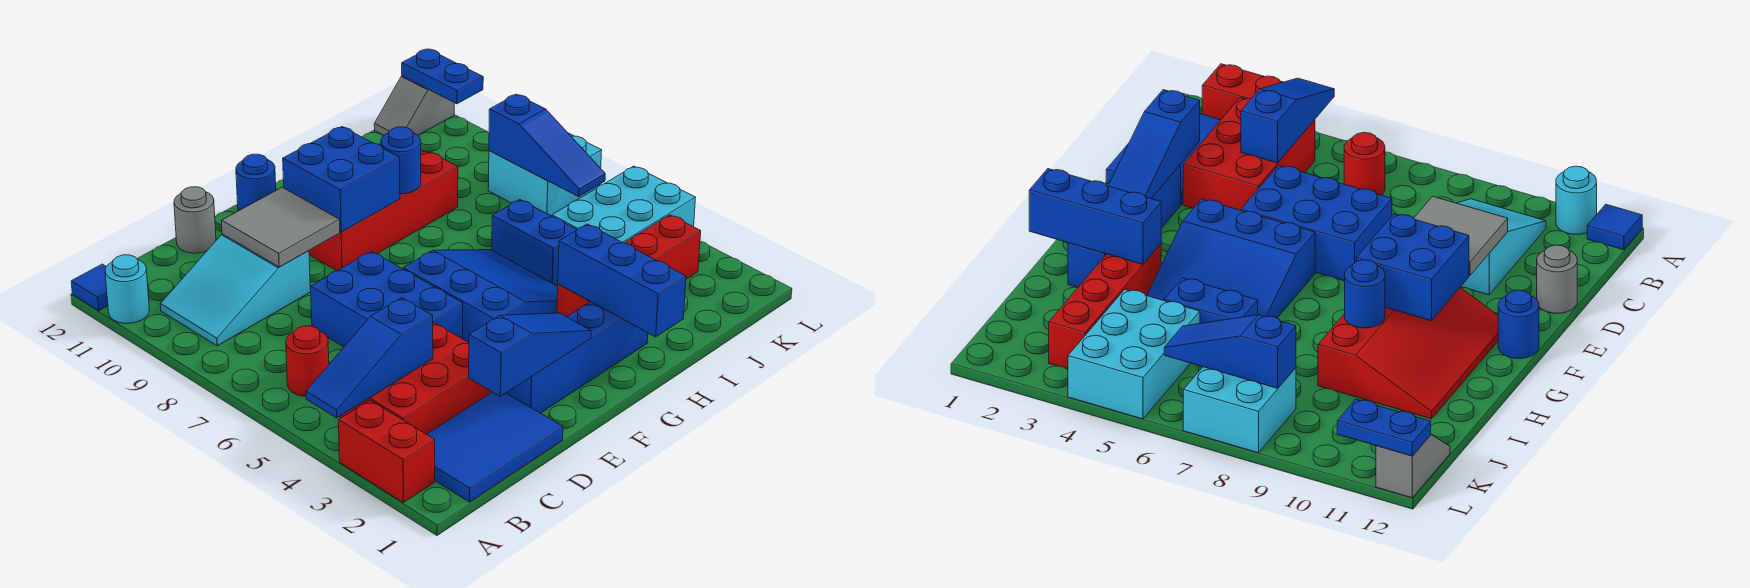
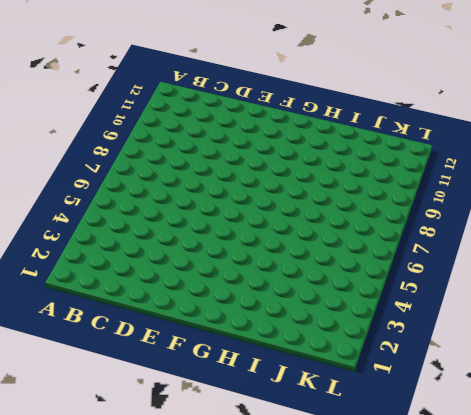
none -> red 1x2 brick [339,400,435,503]
none -> cyan 1x1 round brick [105,255,149,323]
none -> blue 1x1 tile [71,264,108,310]

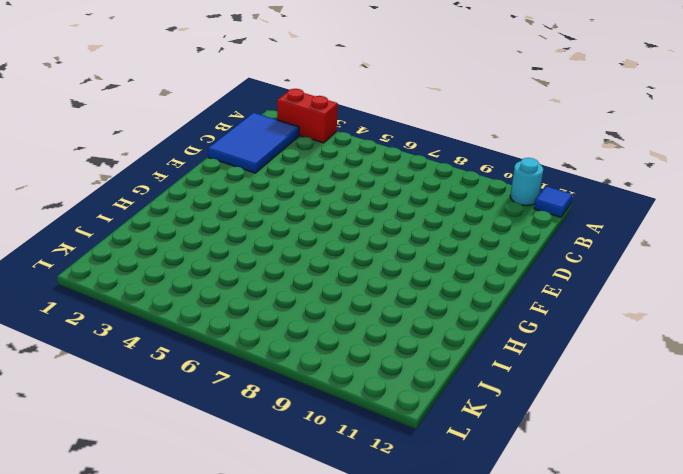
none -> red 2x3 brick [340,323,492,434]
none -> red 1x1 round brick [286,326,329,396]
none -> cyan 2x3 slope [160,234,310,346]

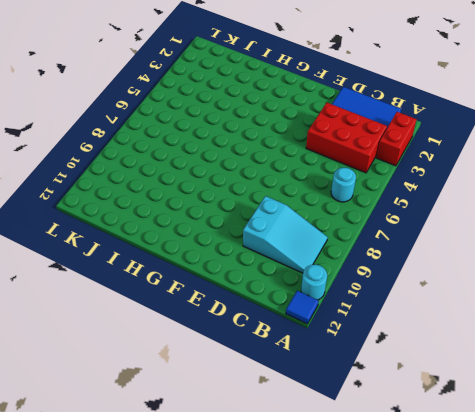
cyan 1x1 round brick [331,168,356,202] -> red 1x1 round brick [286,326,329,396]
none -> blue 2x3 brick [311,251,463,347]
none -> grey 1x1 round brick [174,187,216,253]
none -> blue 1x4 brick [507,302,648,413]

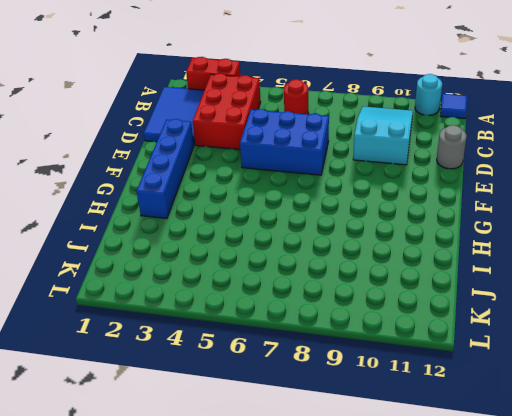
none -> blue 3x3 slope [403,250,558,343]
none -> red 3x4 slope [309,151,458,271]
none -> blue 1x1 round brick [236,154,276,211]

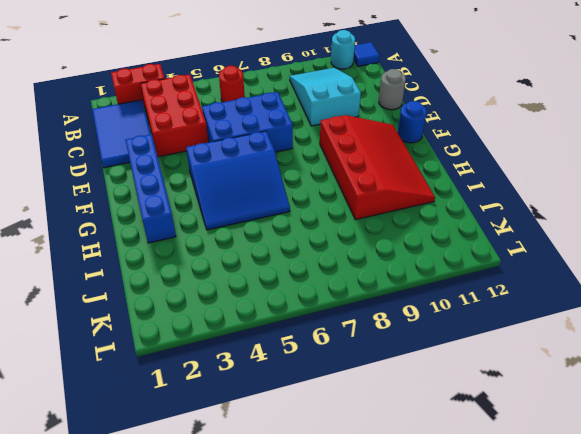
none -> red 1x4 brick [557,215,701,317]
none -> blue 1x2 brick [492,199,577,286]
none -> cyan 2x3 brick [552,166,695,243]

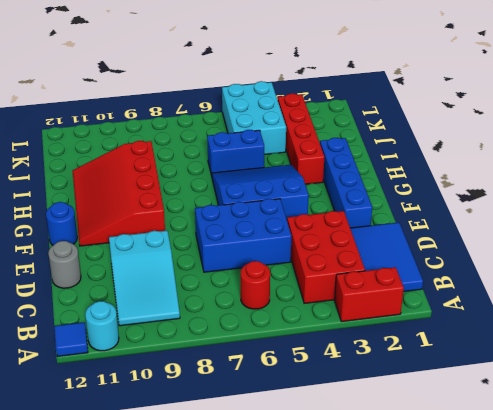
none -> cyan 2x2 brick [488,133,602,216]
none -> grey 1x2 slope [374,76,455,135]
none -> blue 1x3 slope [306,298,433,418]

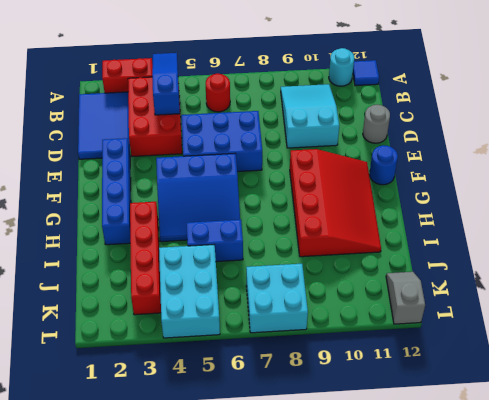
none -> blue 1x3 slope [469,313,591,396]
none -> grey 2x2 tile [221,187,340,267]
none -> blue 2x2 brick [283,127,400,232]

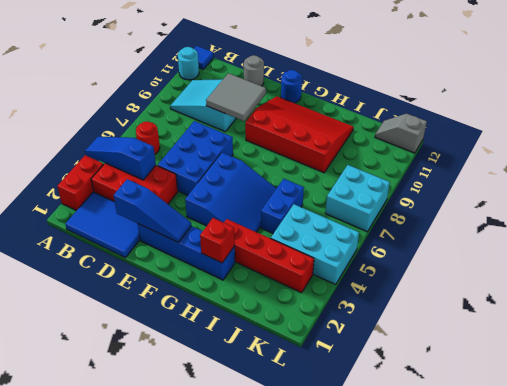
red 1x1 brick [200,218,235,263] -> blue 1x3 brick [558,224,686,337]
none -> blue 2x2 brick [283,127,400,232]
none -> blue 1x1 round brick [381,127,421,194]
none -> blue 1x3 slope [489,94,605,197]

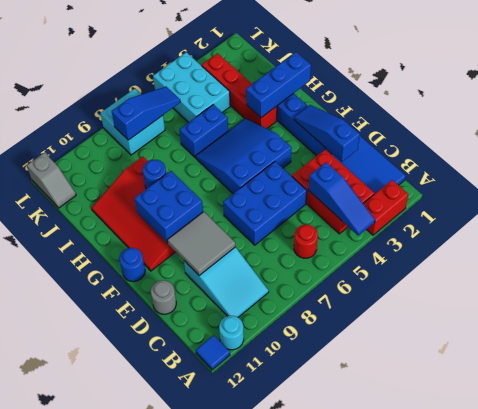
none -> blue 1x2 plate [402,49,483,104]

